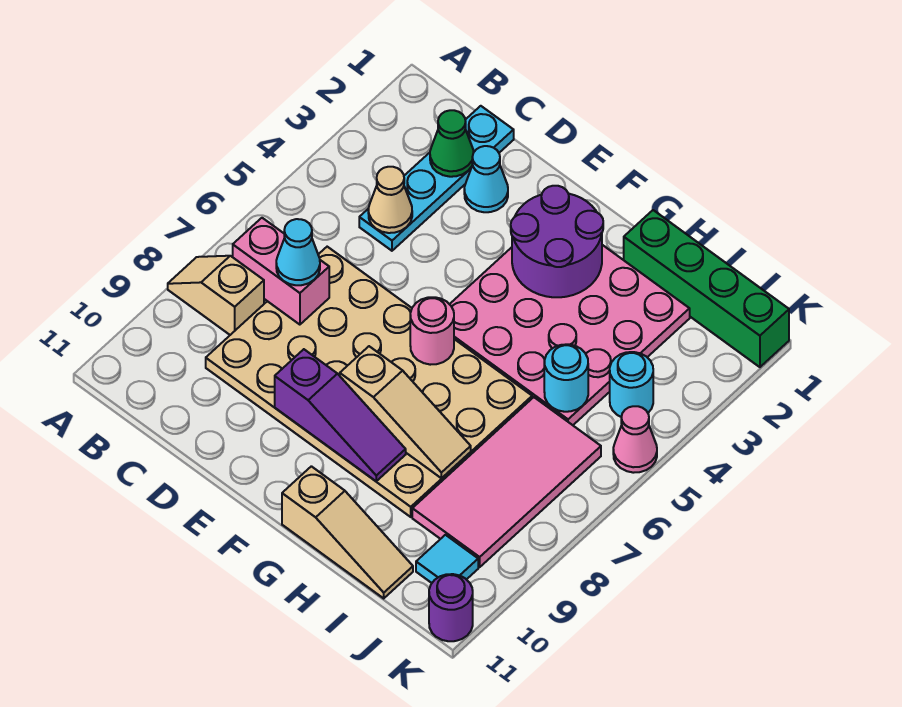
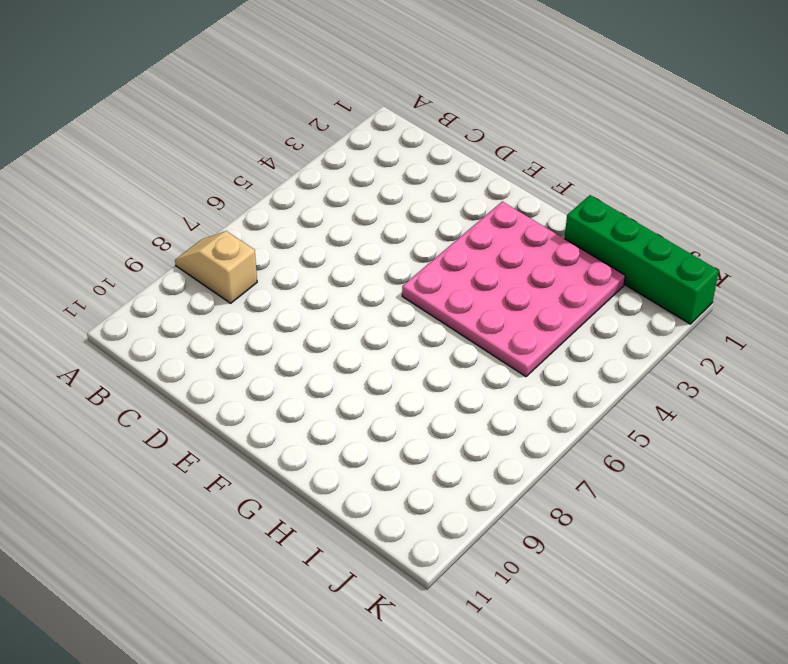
none -> cyan 1x4 plate [359,106,514,251]
none -> tan 4x6 plate [206,247,532,517]
none -> cyan 1x1 cone [464,146,508,212]

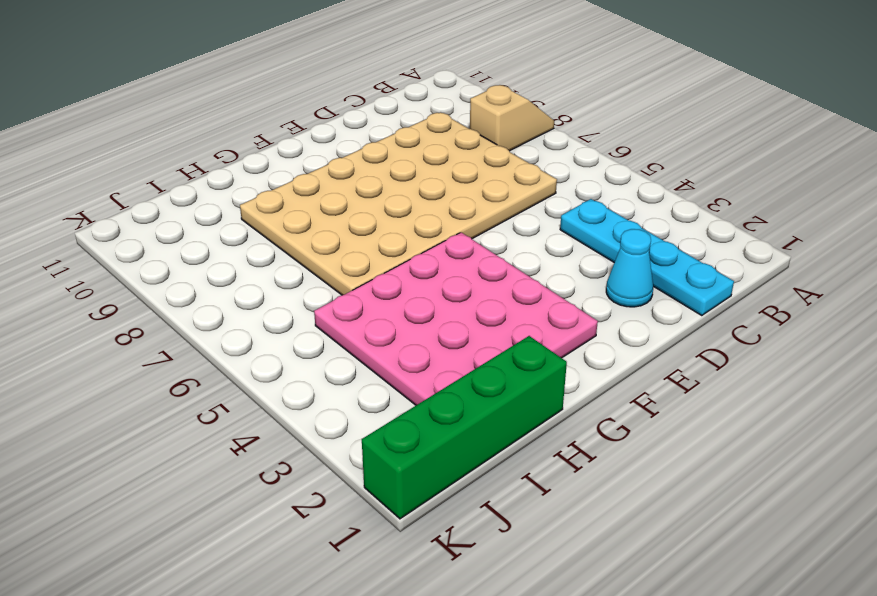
none -> tan 1x3 slope [282,466,413,598]
none -> pink 2x4 tile [412,397,601,567]
none -> cyan 1x1 round brick [610,352,653,417]

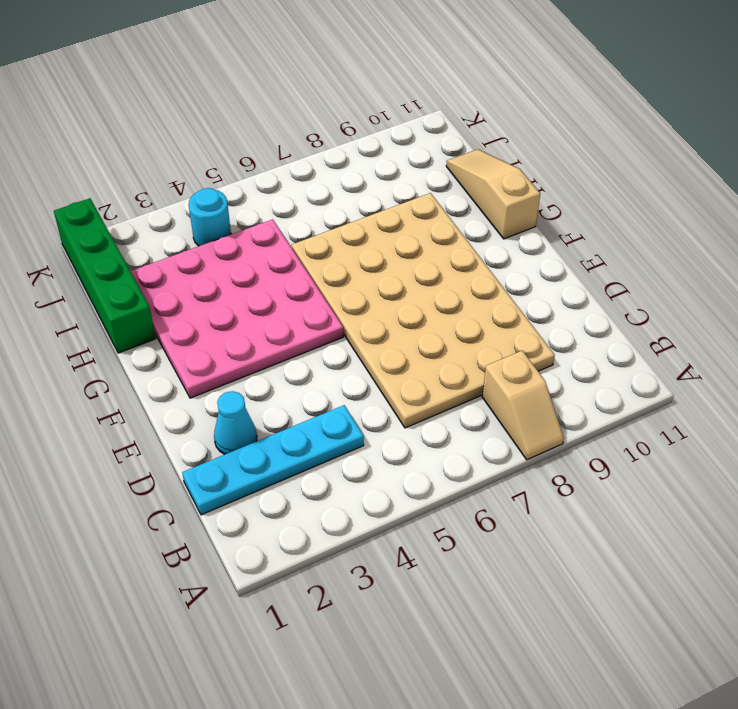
none -> pink 2x4 tile [412,397,601,567]
none -> cyan 1x1 tile [416,535,478,583]
none -> pink 1x1 cone [613,406,657,473]

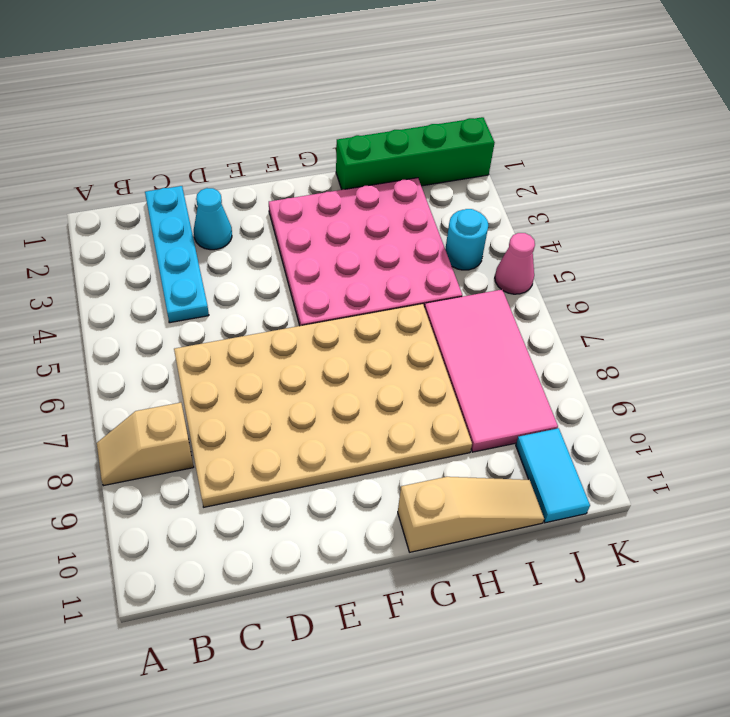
cyan 1x2 tile [516,428,590,523] -> cyan 1x1 tile [416,535,478,583]
none -> purple 1x1 round brick [429,574,473,641]
none -> pink 1x2 brick [233,218,329,325]
none -> green 1x1 cone [430,110,473,177]

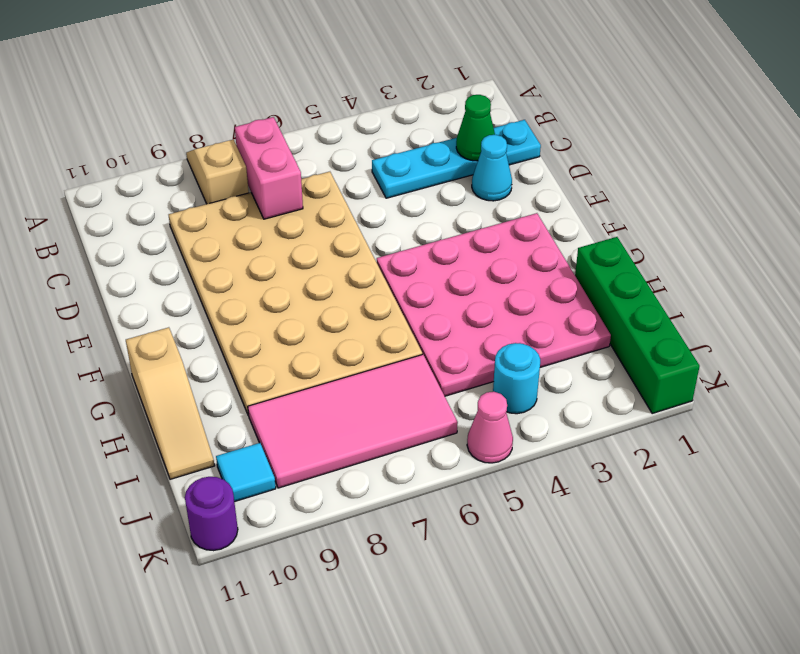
none -> tan 1x1 cone [368,167,412,233]
none -> purple 1x3 slope [275,349,406,481]
none -> purple 2x2 round brick [511,186,603,297]

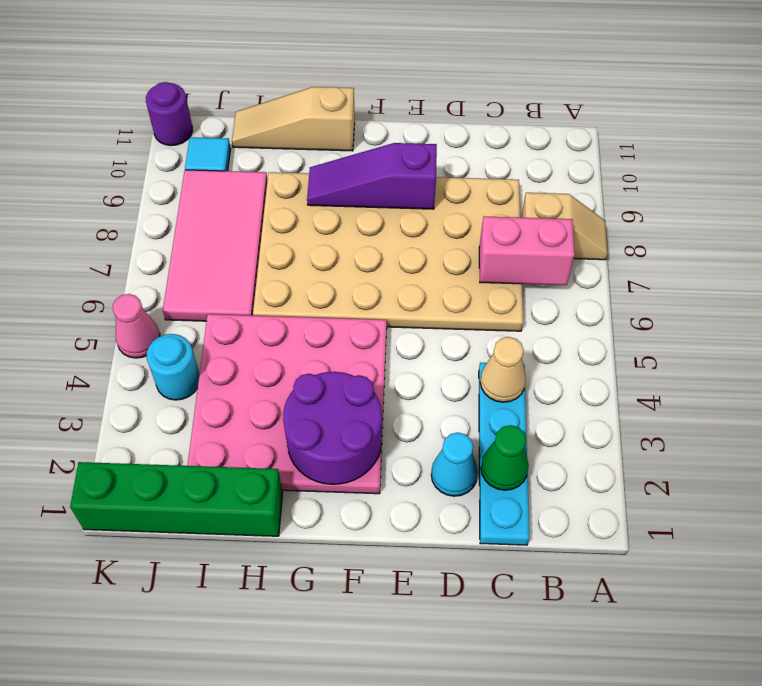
none -> pink 1x1 round brick [410,297,454,365]
none -> tan 1x3 slope [340,346,471,478]
none -> cyan 1x1 round brick [544,344,588,412]

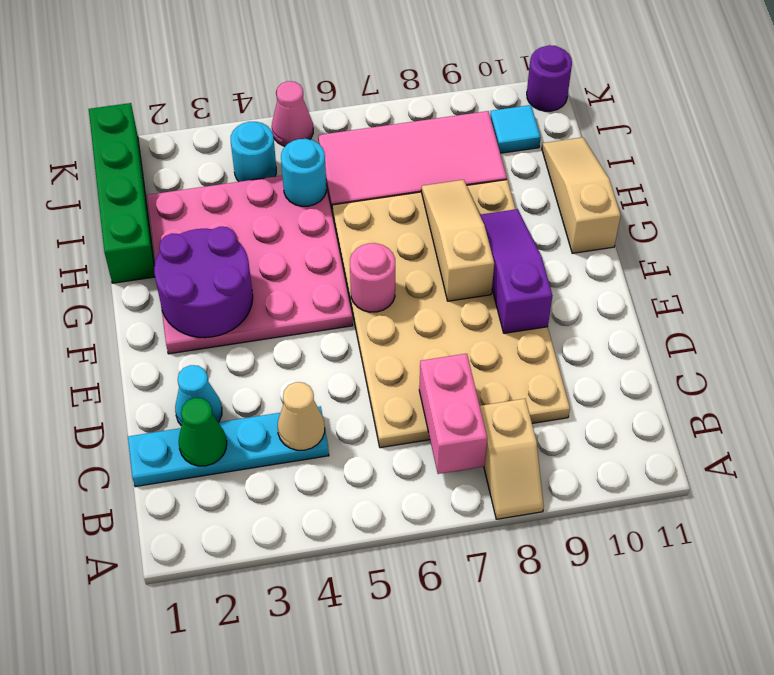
none -> cyan 1x1 cone [276,219,320,285]

